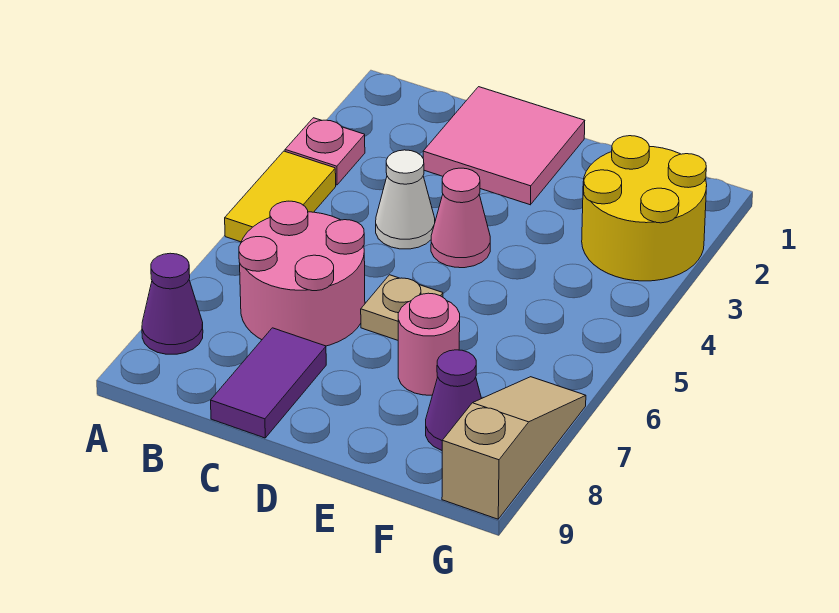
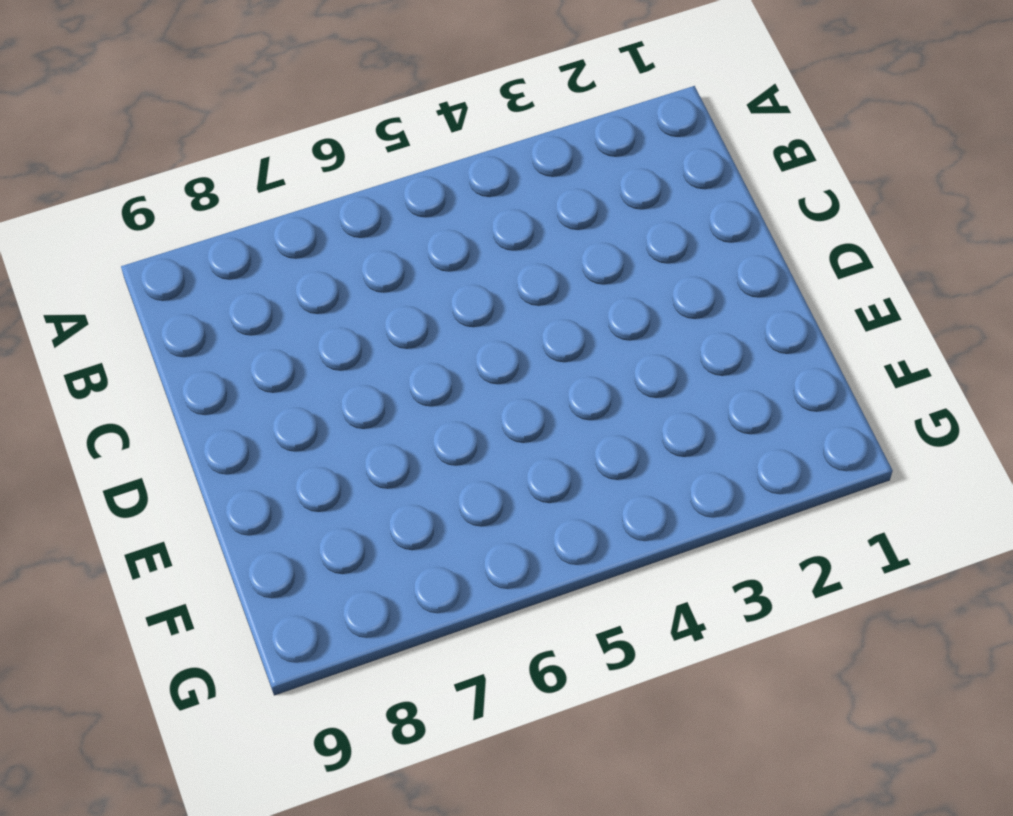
none -> pink 1x1 plate [285,118,365,185]
none -> yellow 1x2 tile [225,151,336,242]
none -> purple 1x1 cone [142,253,203,354]

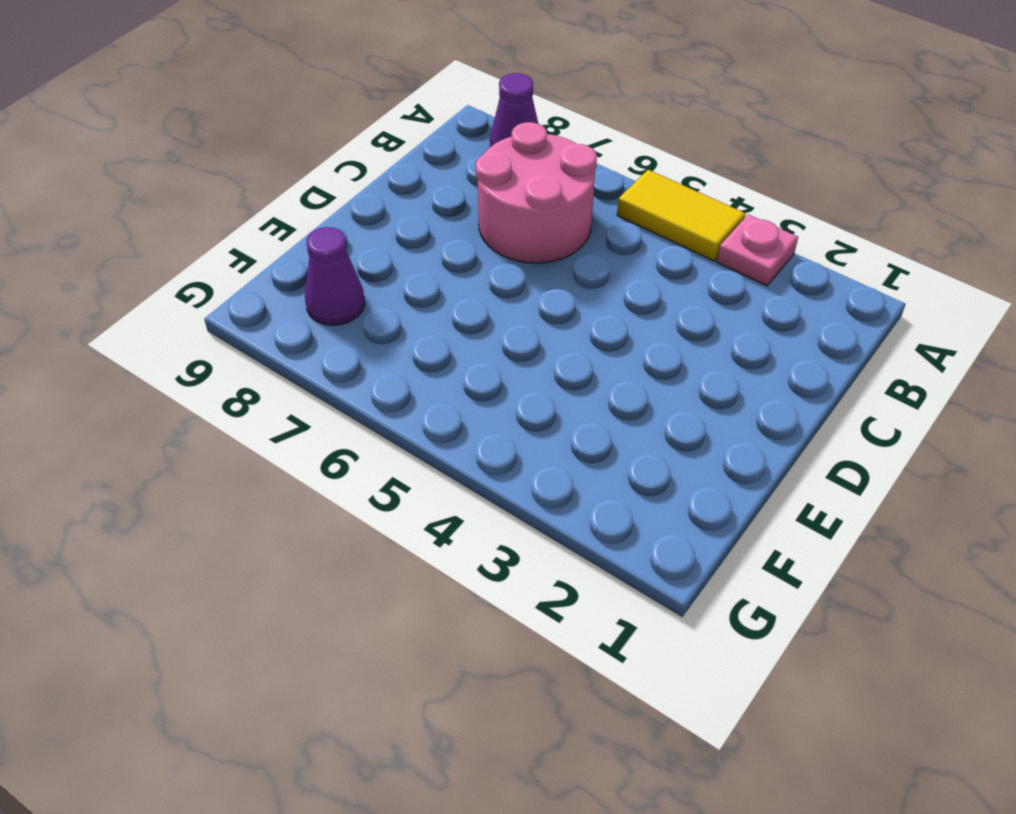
none -> pink 2x2 tile [423,87,585,205]
none -> white 1x1 cone [376,150,435,249]
none -> purple 1x2 tile [211,328,326,438]

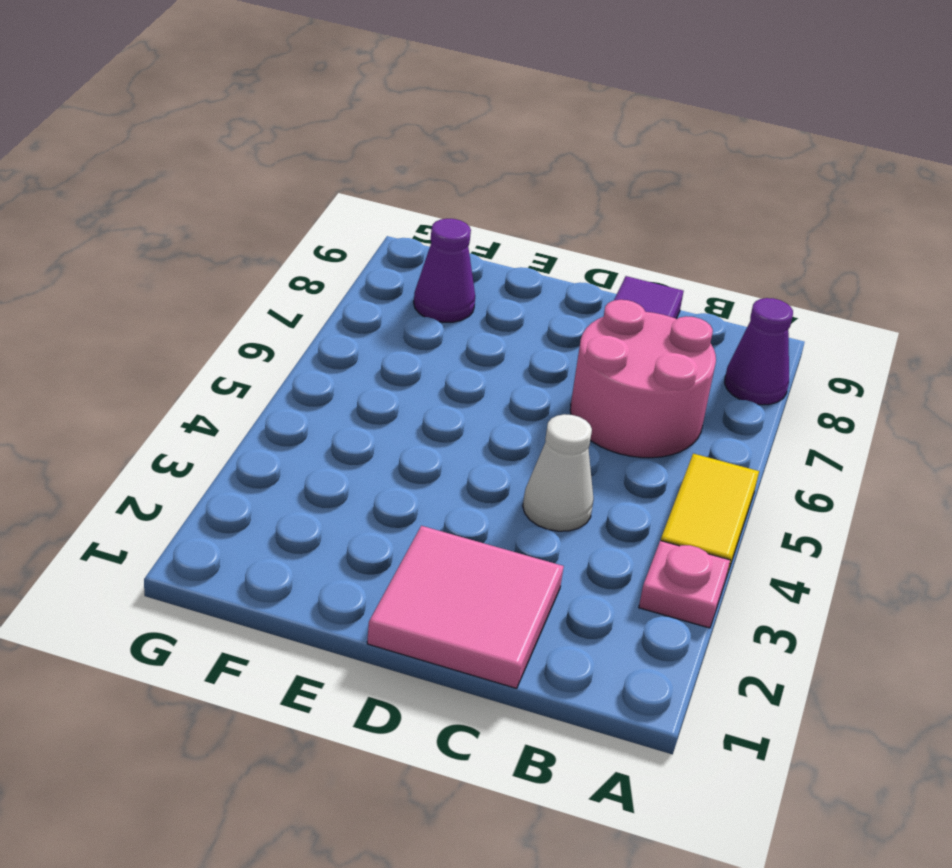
none -> pink 1x1 cone [431,168,490,268]
none -> tan 1x1 plate [361,275,443,340]
none -> pink 1x1 round brick [398,293,460,395]

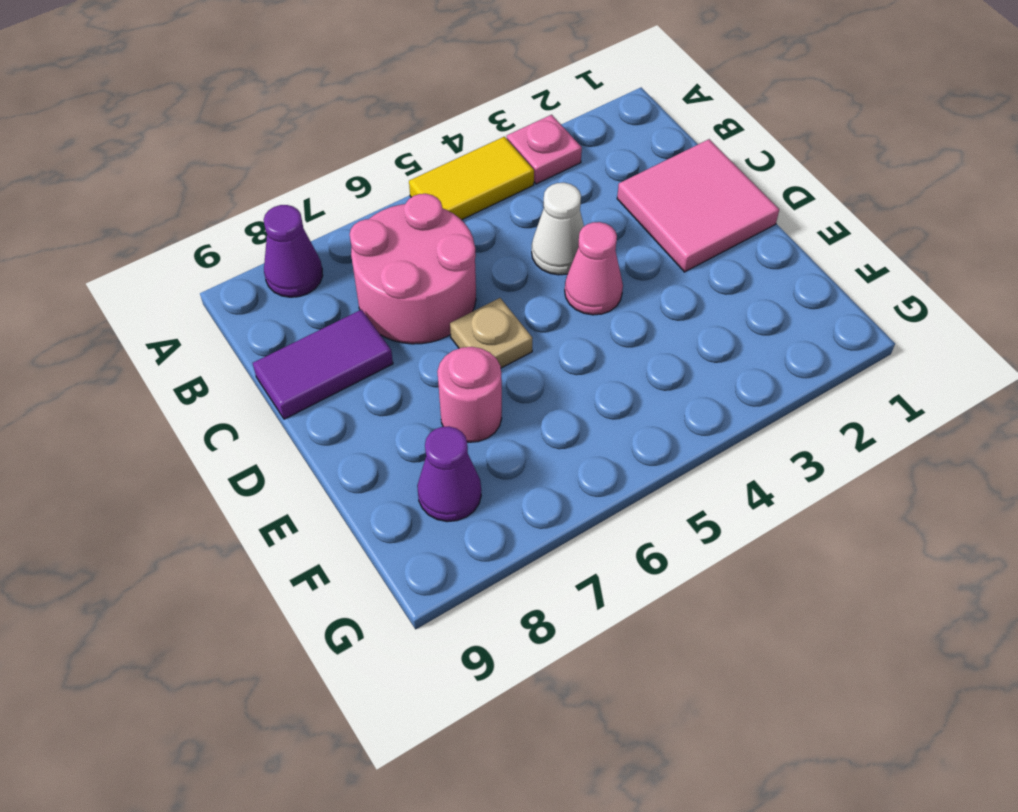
none -> yellow 2x2 round brick [582,136,707,281]
none -> tan 1x3 slope [442,377,586,519]

